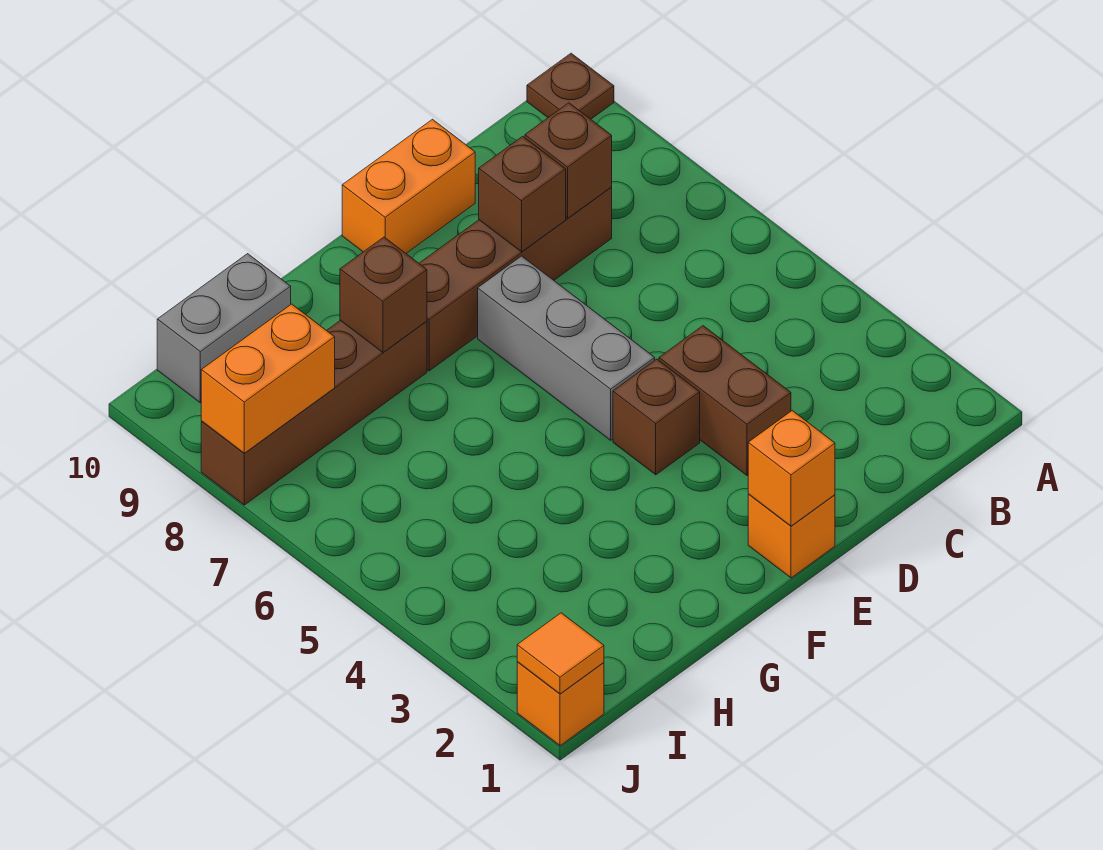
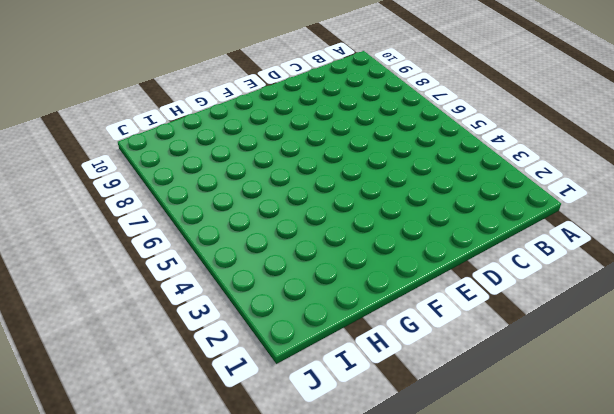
none -> brown 1x1 plate [527,53,614,119]
none -> brown 1x4 brick [419,187,612,371]
none -> brown 1x2 brick [659,326,791,476]

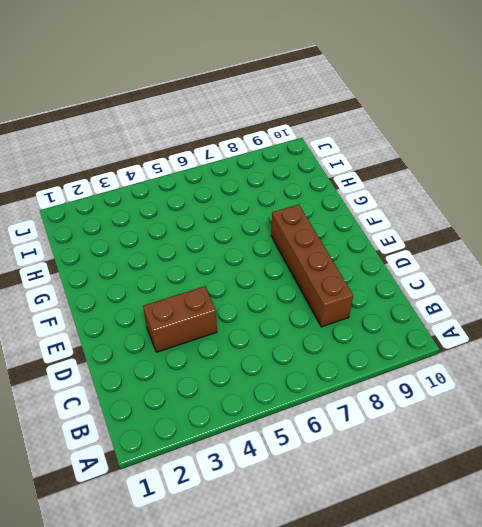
none -> brown 1x1 plate [527,53,614,119]
none -> orange 1x2 brick [342,119,475,253]
none -> orange 1x1 brick [748,494,835,578]

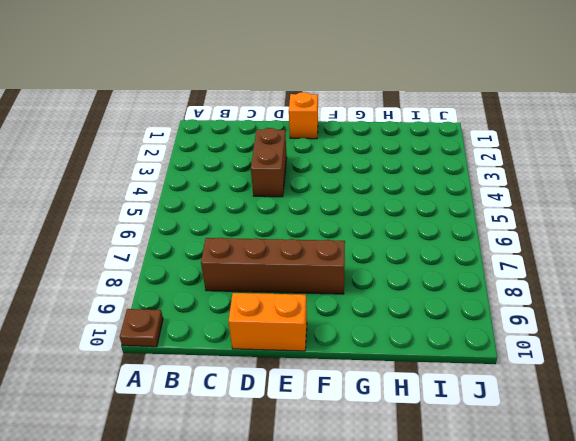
none -> brown 1x1 brick [613,359,700,475]
none -> grey 1x3 brick [478,256,655,440]
none -> brown 1x4 brick [201,320,427,505]

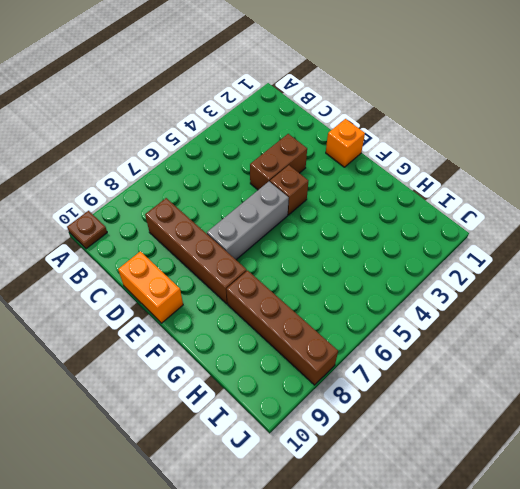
none -> grey 1x2 brick [157,254,291,403]
none -> orange 1x1 brick [517,662,604,746]
none -> brown 1x1 brick [525,103,612,218]

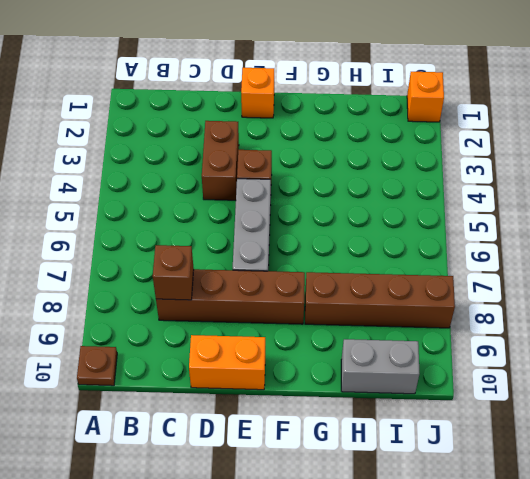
none -> brown 1x1 brick [479,136,566,252]
none -> orange 1x1 brick [748,411,835,526]
none -> brown 1x1 brick [340,237,427,352]

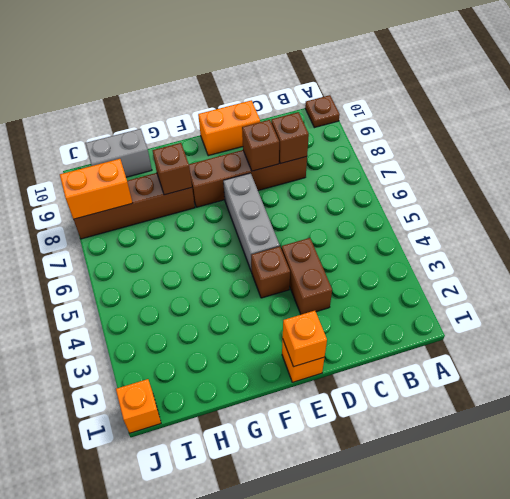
none -> orange 1x1 tile [517,613,604,694]

